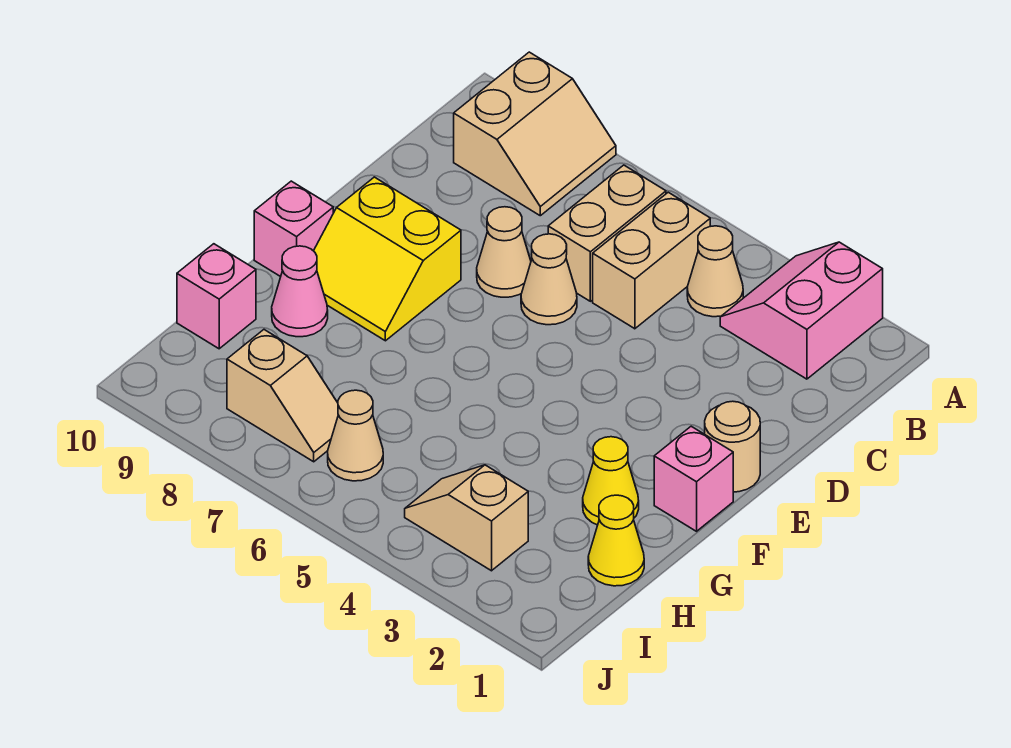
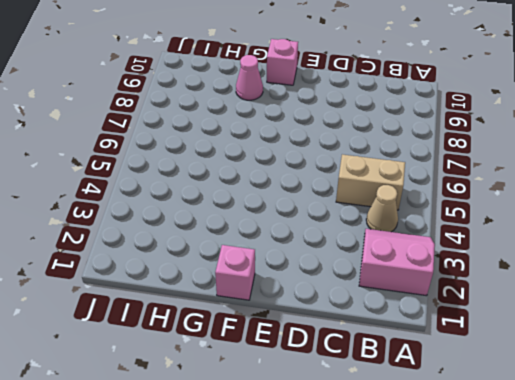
none -> tan 2x2 slope [454,52,616,216]
none -> tan 1x2 brick [548,165,666,301]
none -> tan 1x1 cone [521,234,577,325]

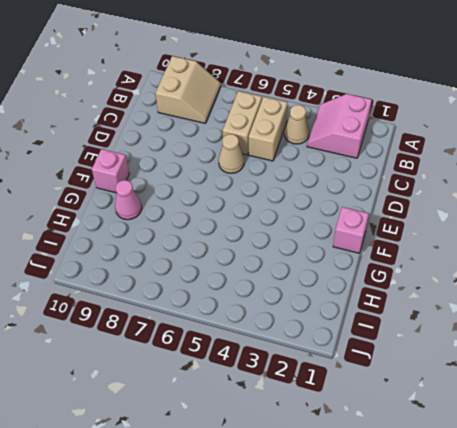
none -> tan 1x1 cone [477,207,531,297]
none -> tan 1x1 round brick [705,401,760,492]
none -> yellow 2x2 slope [314,177,461,341]

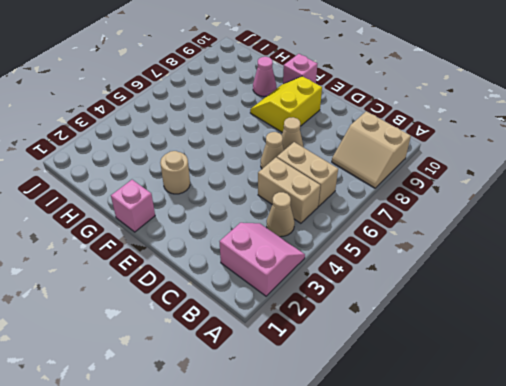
tan 1x1 round brick [160,151,190,194] -> tan 1x1 round brick moved to [705,401,760,492]
none -> yellow 1x1 cone [583,437,639,525]
none -> yellow 1x1 cone [588,495,644,586]
none -> pink 1x1 brick [177,244,256,349]

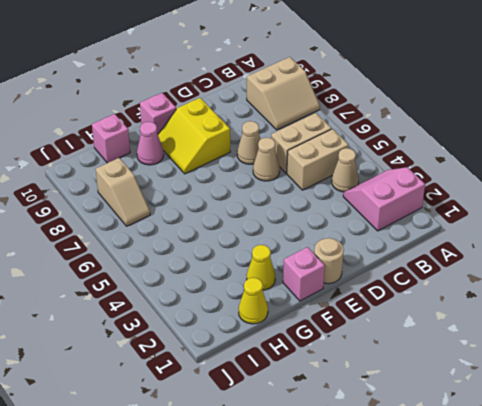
none -> tan 1x2 slope [405,465,528,571]
none -> tan 1x1 cone [328,390,383,481]

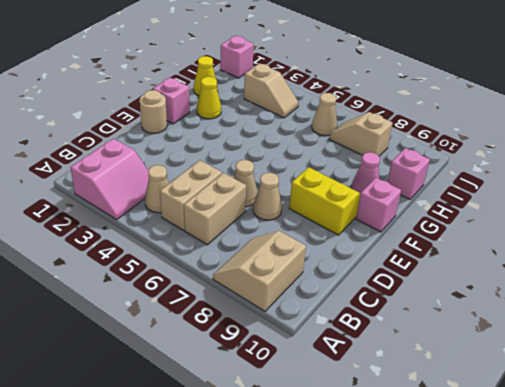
pink 1x1 brick [220,36,254,78] -> none

